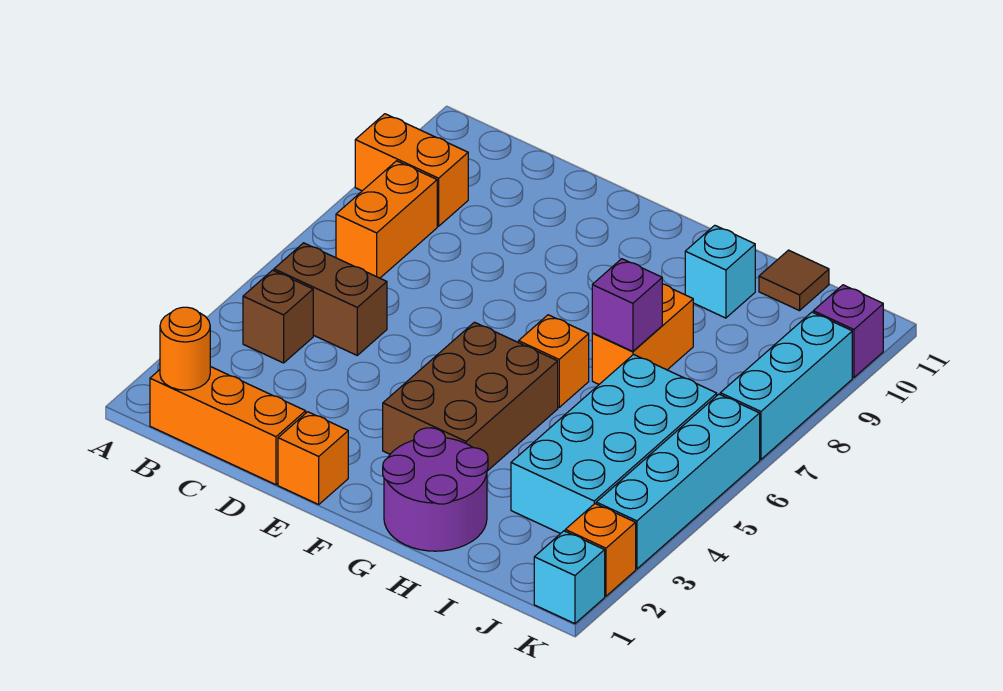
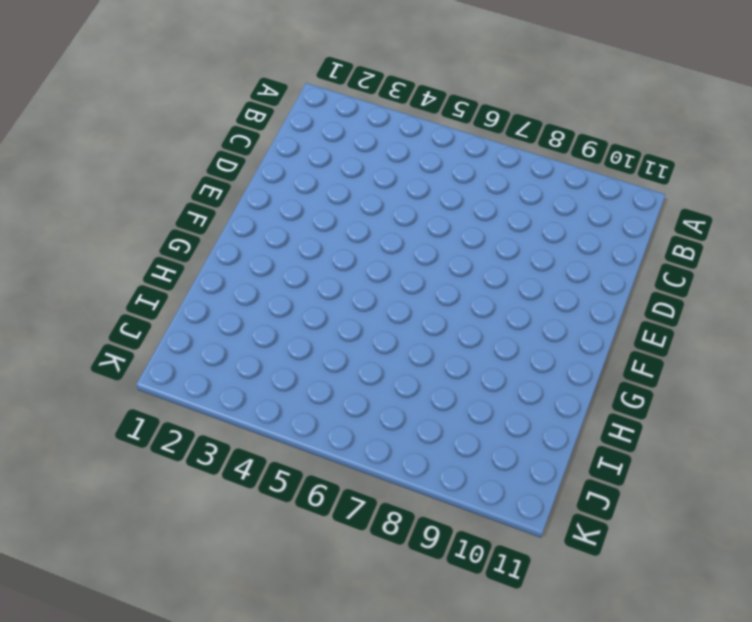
none -> orange 1x2 brick [355,114,468,226]
none -> orange 1x3 brick [150,367,306,485]
none -> brown 1x1 brick [243,270,313,363]

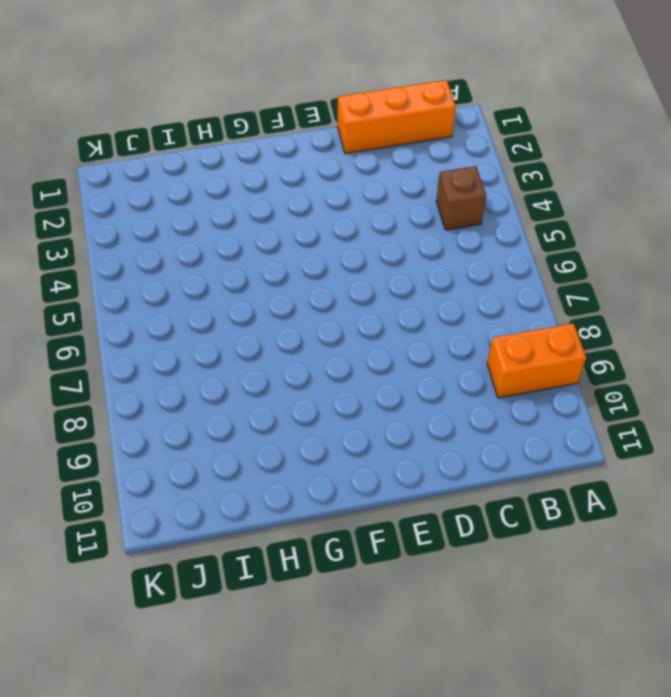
none -> brown 1x2 brick [274,243,387,355]
none -> orange 1x2 brick [336,161,437,278]
none -> orange 1x1 brick [278,412,348,504]

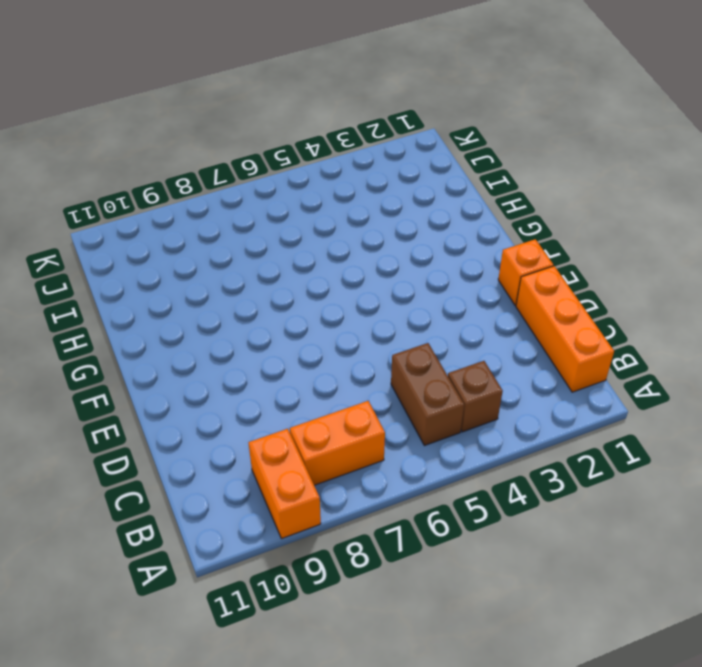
none -> brown 2x3 brick [383,322,558,471]
none -> purple 2x2 round brick [383,428,488,551]
none -> orange 1x1 brick [519,315,589,407]

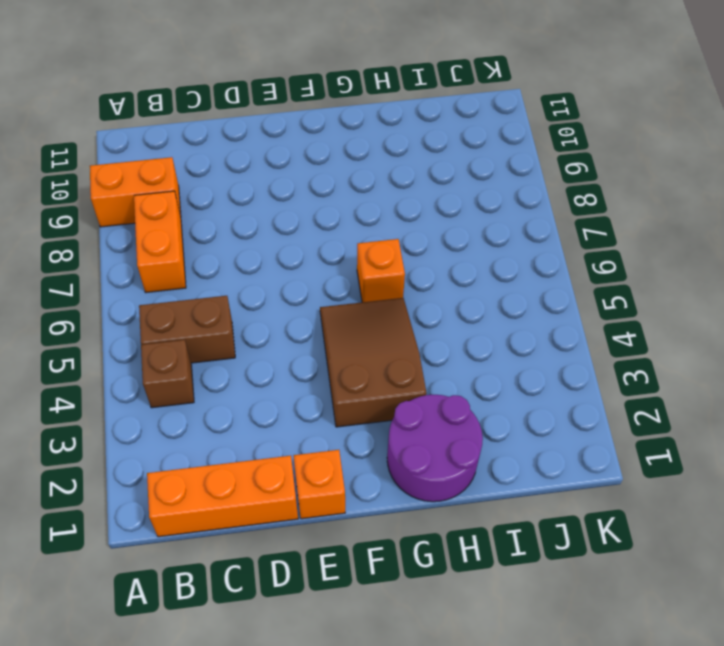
brown 2x3 slope [320,298,427,427] -> brown 2x3 brick [383,322,558,471]
none -> orange 1x2 brick [592,284,693,384]
none -> cyan 1x1 brick [685,225,755,318]
none -> cyan 2x4 brick [511,355,717,534]

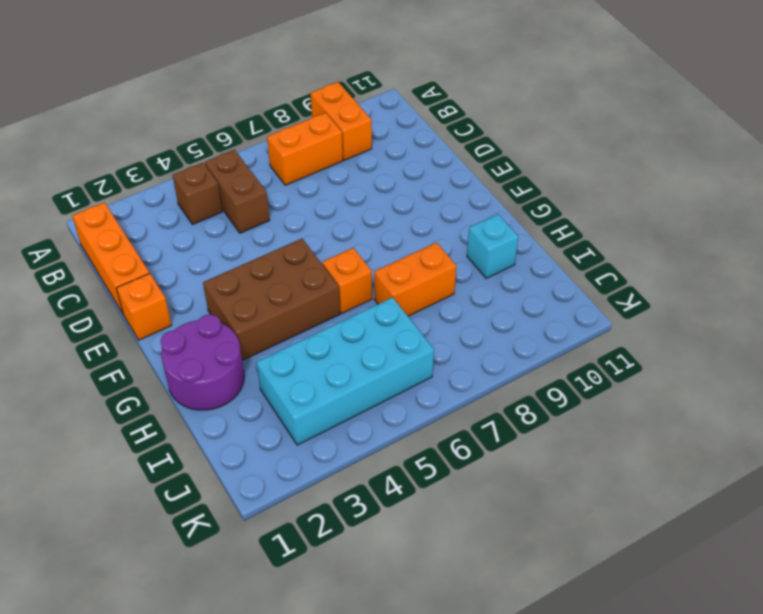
none -> brown 1x1 tile [759,250,829,311]
none -> cyan 1x1 brick [534,531,605,624]
none -> orange 1x1 brick [565,504,636,596]

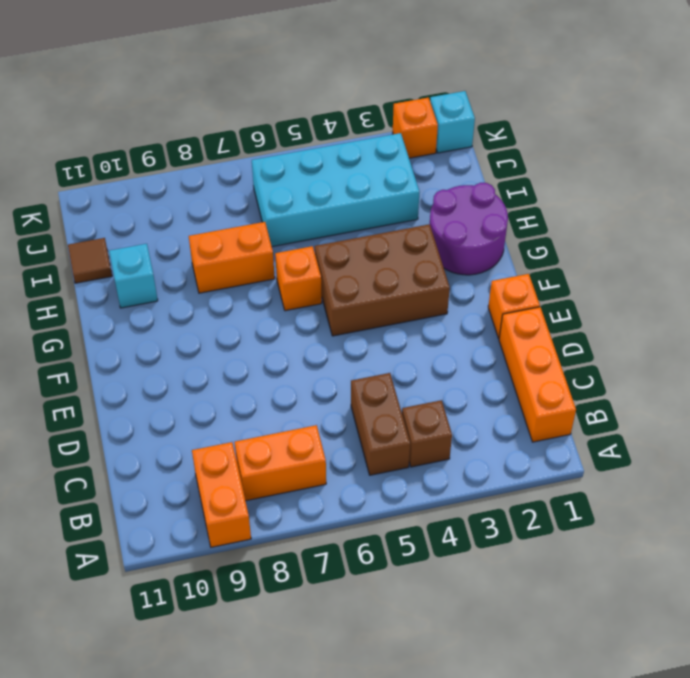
none -> cyan 1x4 brick [596,394,760,569]
none -> cyan 1x3 brick [720,312,852,460]
none -> purple 1x1 brick [813,285,883,378]

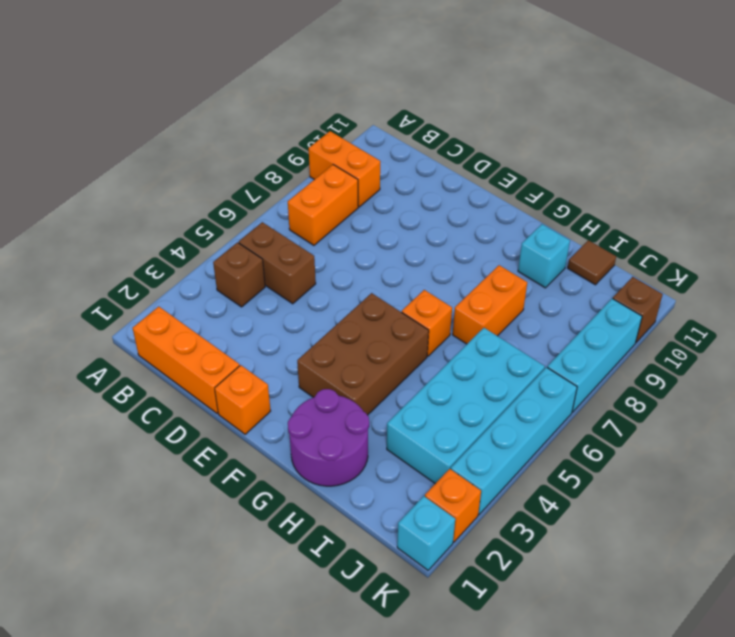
brown 1x1 brick [613,277,663,342] -> purple 1x1 brick [813,285,883,378]
none -> orange 1x1 round brick [160,307,210,390]
none -> purple 1x1 brick [592,259,662,351]

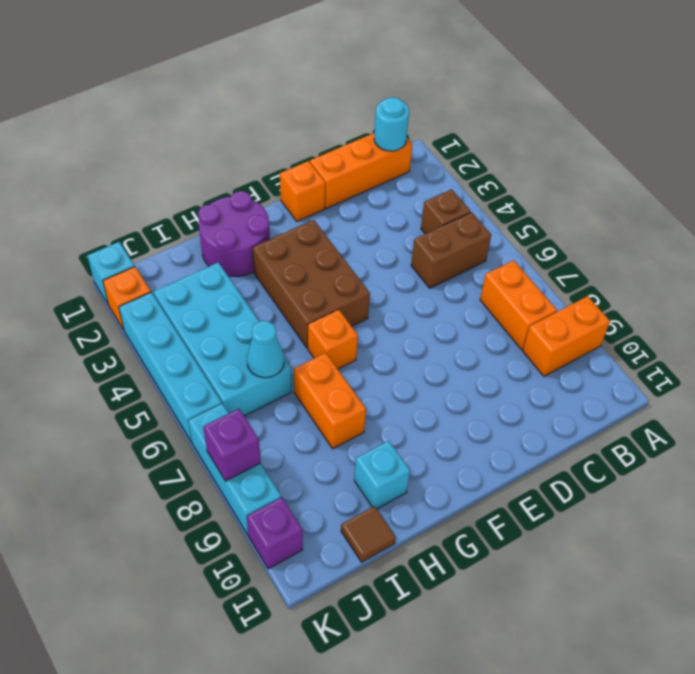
cyan 1x1 round brick [374,97,409,151] -> orange 1x1 round brick [160,307,210,390]
cyan 1x1 cone [247,321,284,378] -> none
purple 1x1 brick [203,409,261,481] -> purple 1x1 brick moved to [592,259,662,351]

